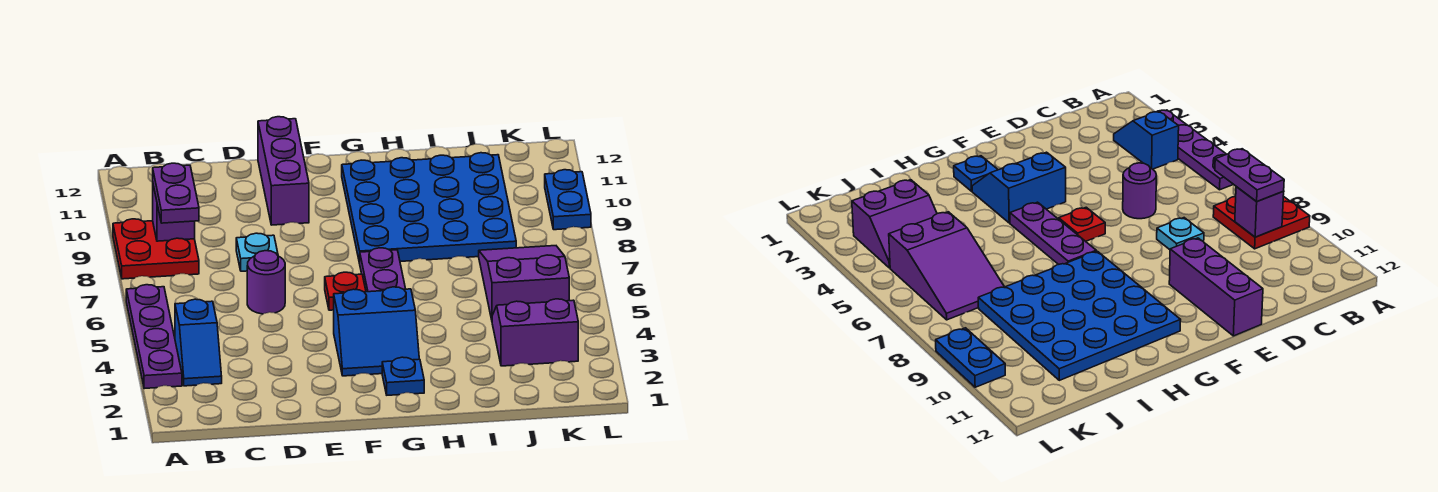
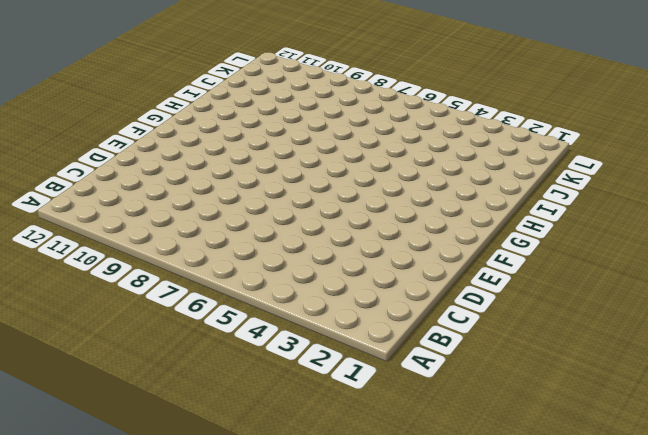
none -> purple 1x4 plate [126,285,182,389]
none -> red 2x2 plate [113,219,199,279]
none -> blue 1x2 slope [175,299,222,386]

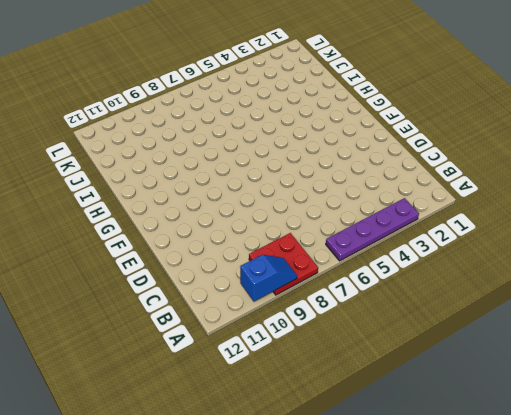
blue 1x2 slope [240,255,297,301] -> blue 1x2 slope moved to [175,299,222,386]
none -> purple 1x1 round brick [247,251,285,314]
none -> cyan 1x1 plate [236,233,278,271]
none -> purple 1x3 brick [258,117,309,225]

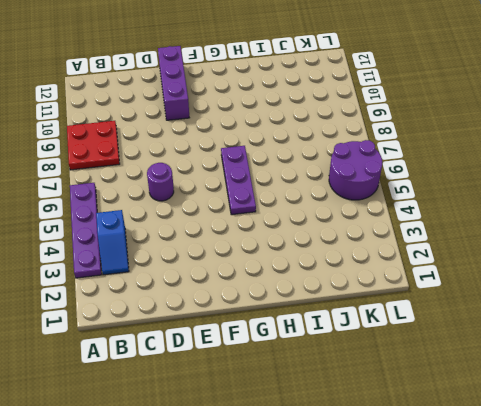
purple 2x2 round brick [329,140,382,200] -> purple 2x3 slope [479,246,569,320]
none -> cyan 1x1 plate [236,233,278,271]
none -> blue 2x2 slope [334,287,419,376]
none -> red 1x1 plate [325,272,366,310]

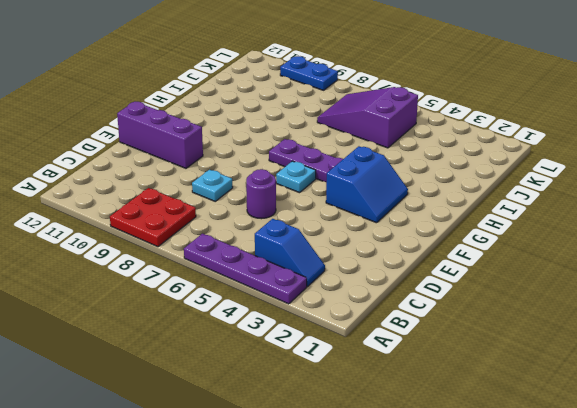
cyan 1x1 plate [276,161,316,193] -> red 1x1 plate [325,272,366,310]
none -> blue 1x1 plate [382,357,424,395]
none -> blue 4x4 plate [342,153,516,263]
none -> purple 2x2 slope [492,299,578,366]

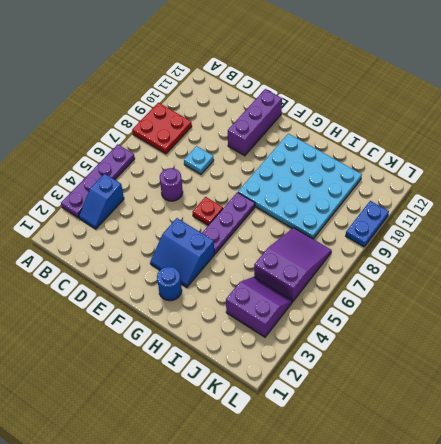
blue 1x1 round brick [157,267,182,301] -> blue 1x1 plate [382,357,424,395]
cyan 4x4 plate [238,134,362,239] -> blue 4x4 plate [342,153,516,263]
none -> purple 1x1 brick [153,185,195,241]
none -> purple 1x2 plate [153,163,199,223]

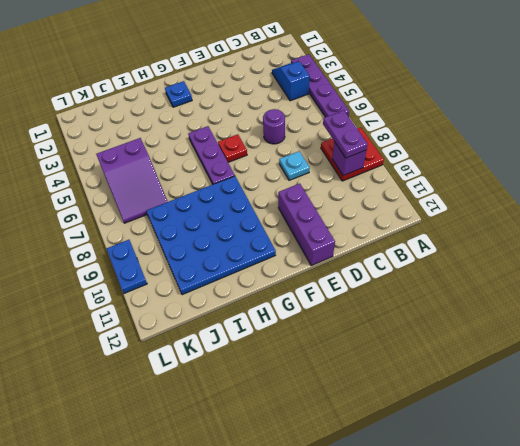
none -> blue 2x2 slope [334,287,419,376]
none -> purple 2x2 slope [492,299,578,366]

